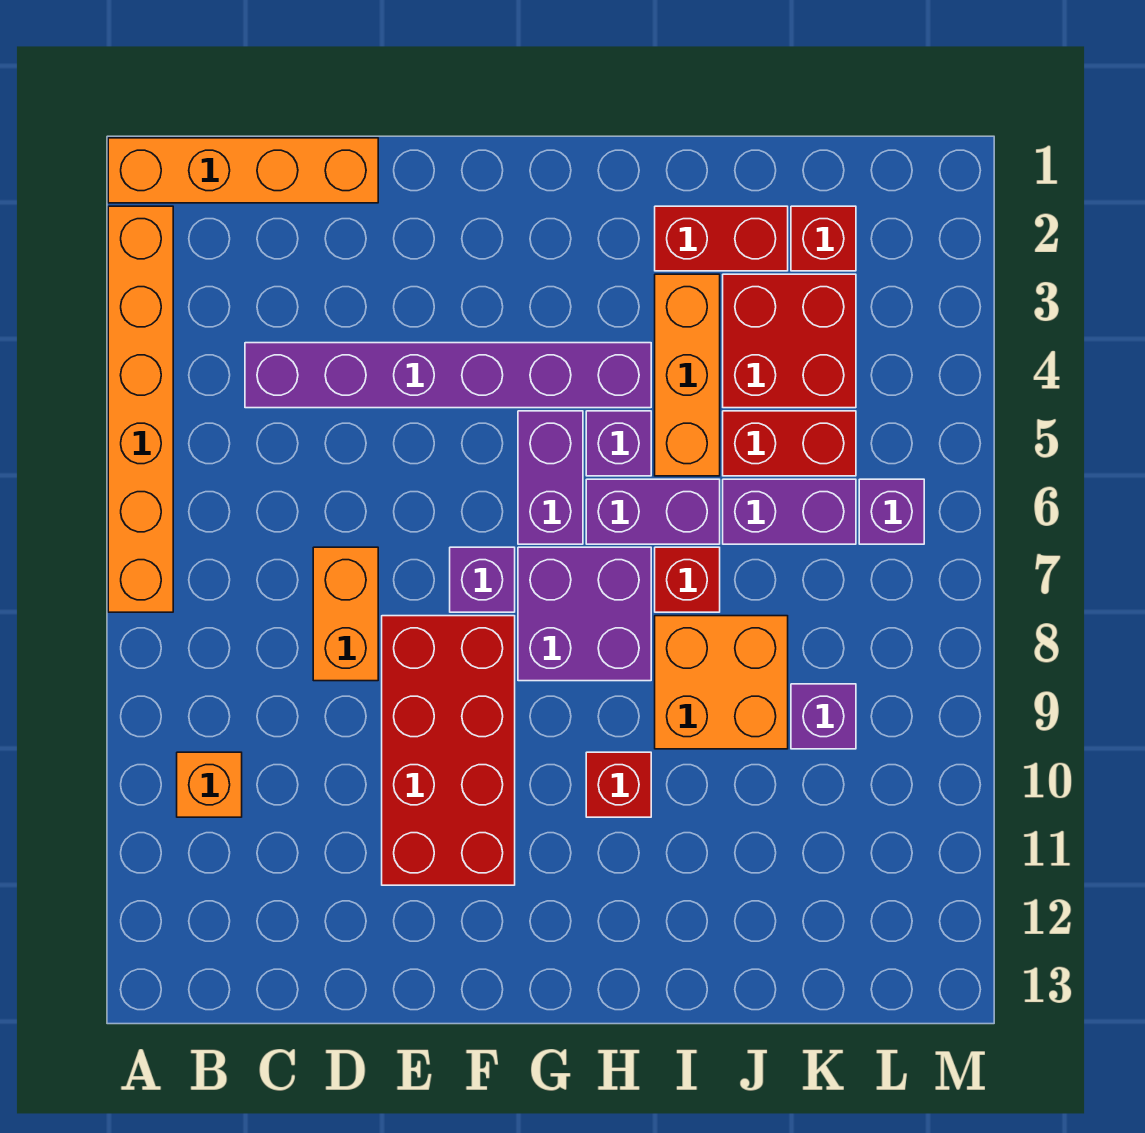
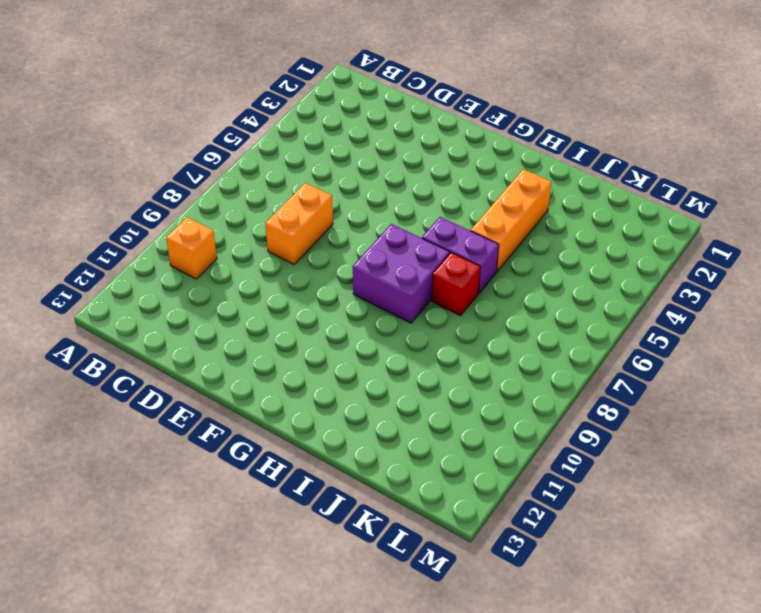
none -> orange 1x4 brick [108,138,378,203]
none -> orange 1x6 brick [108,206,173,612]
none -> purple 1x6 brick [245,343,651,408]

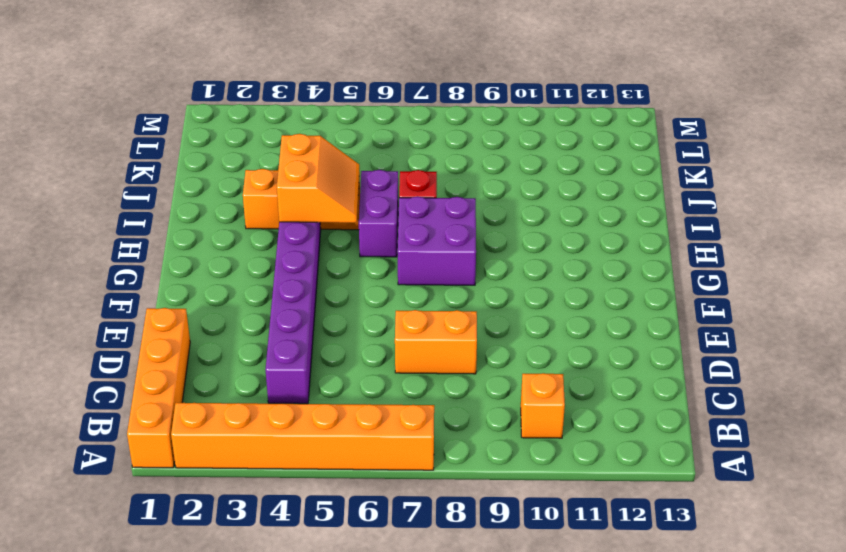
orange 2x2 slope [277,134,359,223] -> none
none -> red 2x4 brick [382,616,515,885]
none -> purple 1x1 brick [450,547,515,612]
none -> purple 1x2 brick [518,411,583,544]

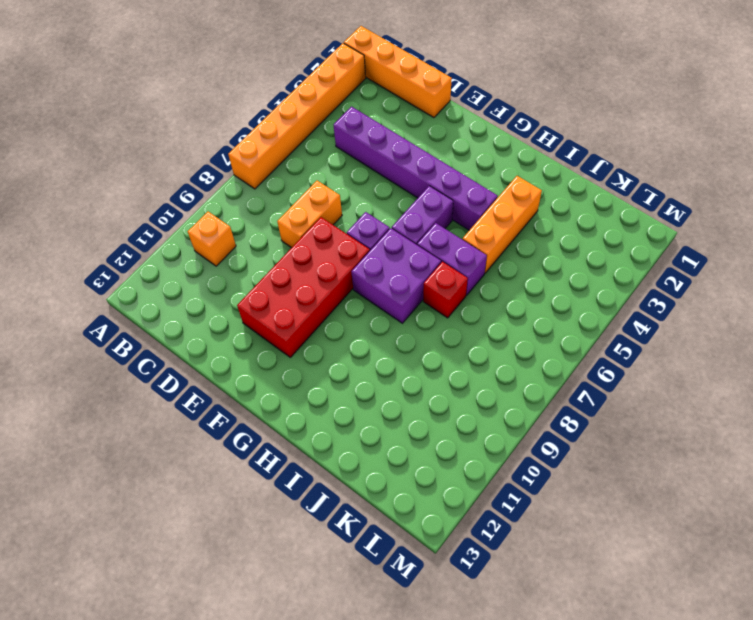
none -> purple 1x1 brick [586,411,651,476]
none -> red 1x1 brick [586,752,651,817]
none -> red 1x2 brick [655,206,788,271]

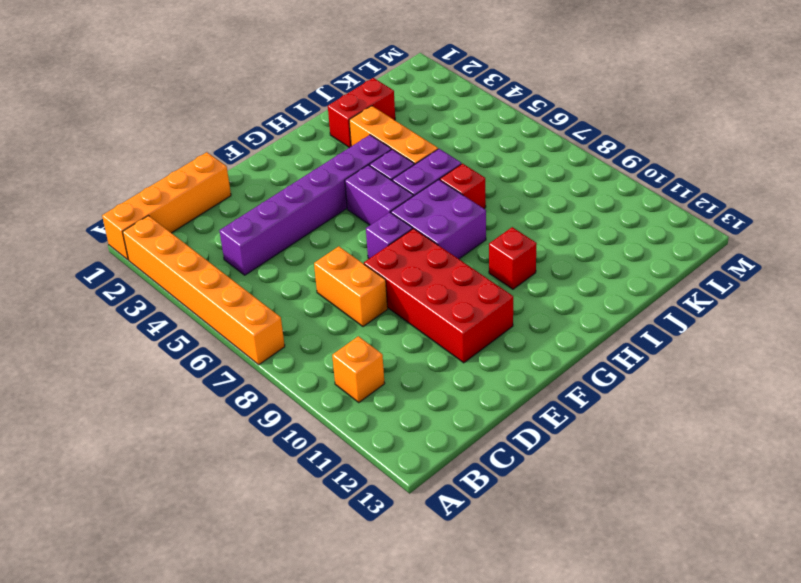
none -> orange 2x2 brick [655,616,788,749]
none -> red 2x2 brick [723,274,856,408]
none -> red 1x2 brick [723,411,856,476]

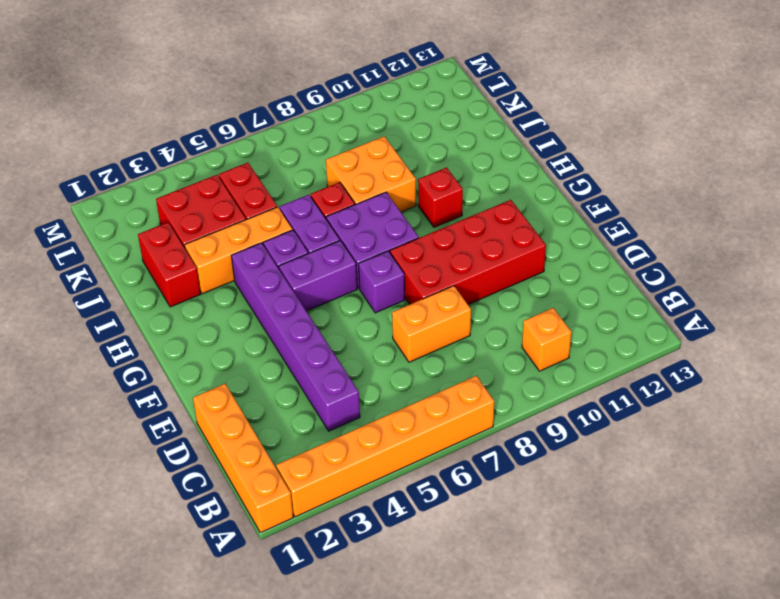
none -> purple 1x2 brick [723,479,856,544]
none -> red 1x1 brick [791,206,856,271]
none -> purple 1x1 brick [791,684,856,749]

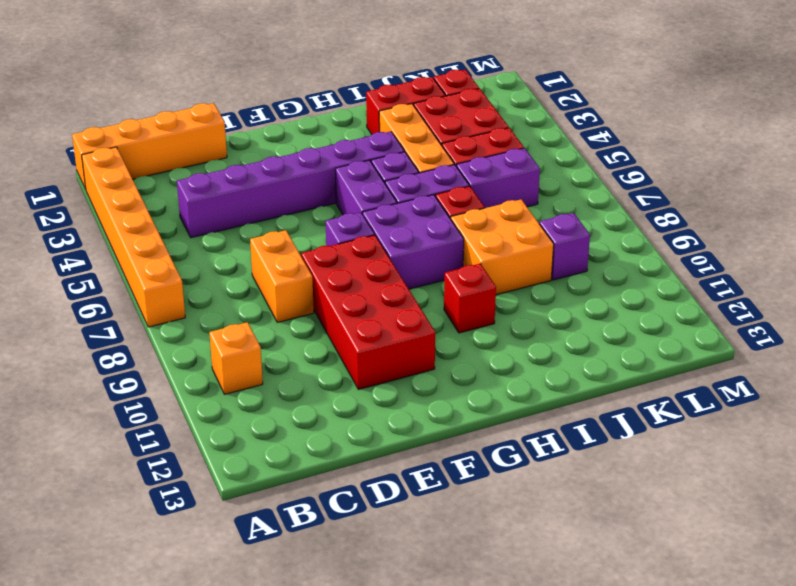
none -> purple 1x1 brick [859,479,924,544]

